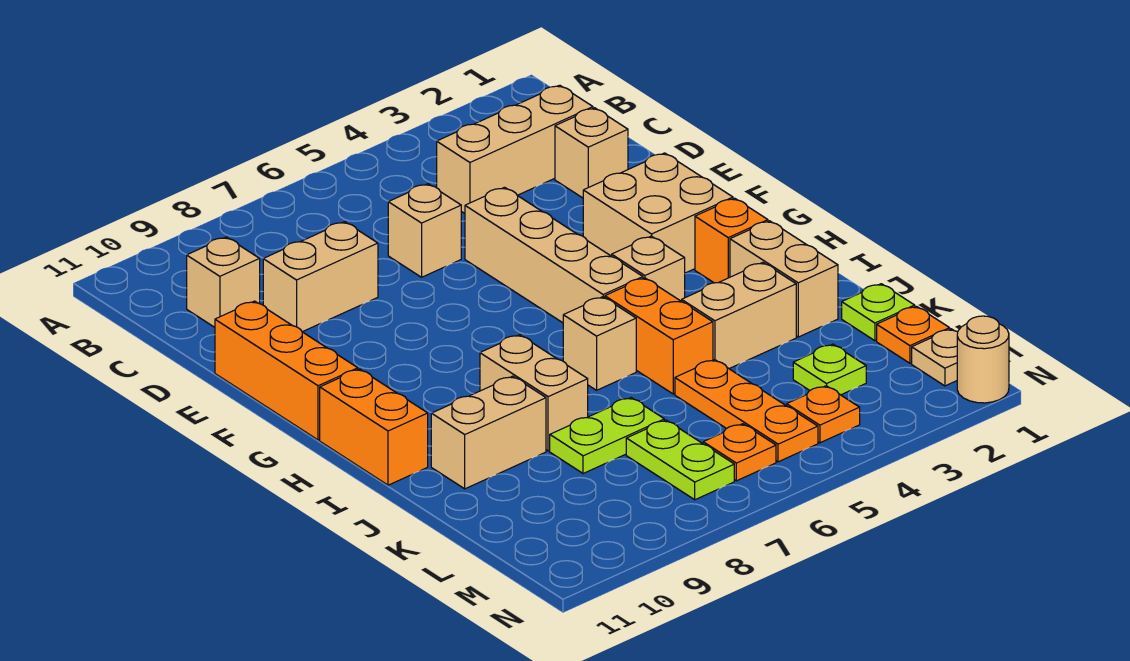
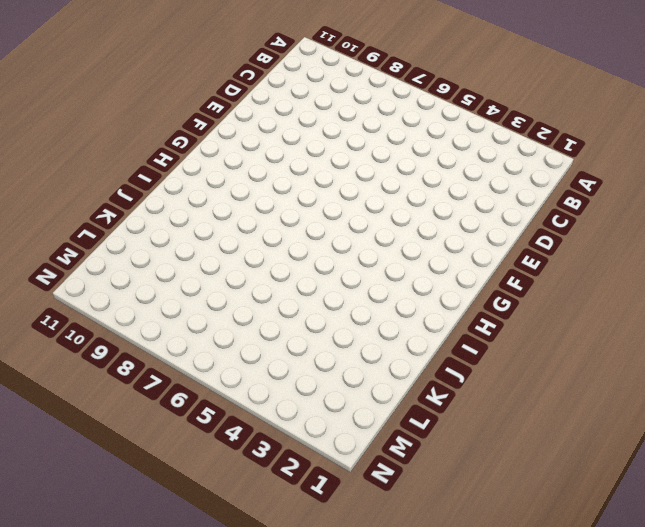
none -> tan 1x3 brick [437,85,593,213]
none -> tan 1x1 brick [187,237,260,327]
none -> tan 1x1 brick [555,108,628,198]

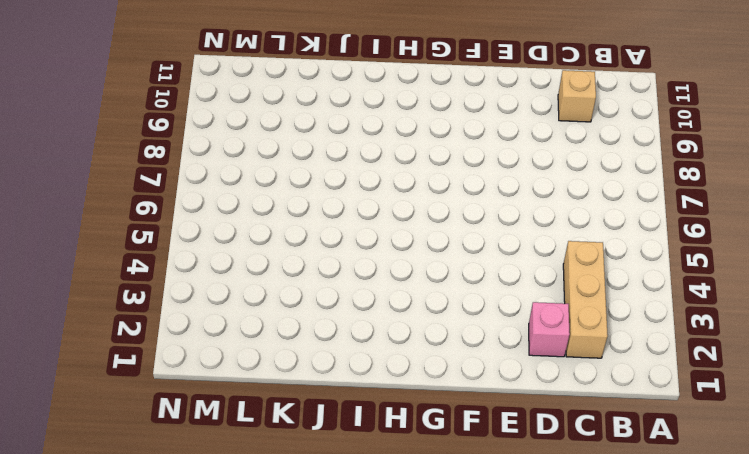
pink 1x1 brick [529,302,570,357] -> tan 1x1 brick [555,108,628,198]
none -> tan 1x1 brick [388,184,461,277]
none -> tan 1x2 brick [263,222,378,332]
none -> tan 1x4 brick [465,187,643,323]

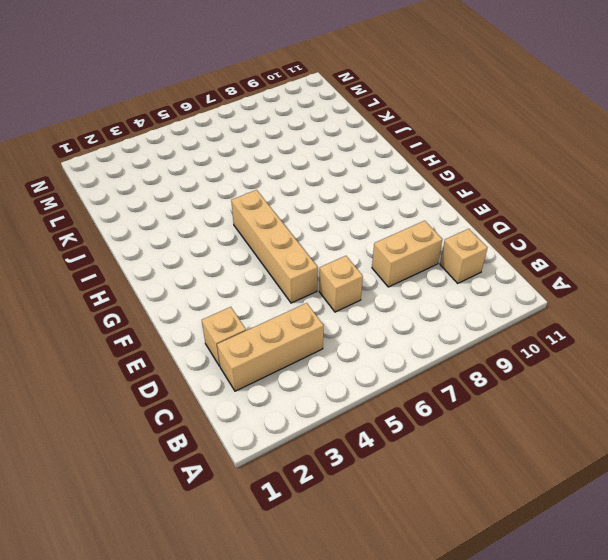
none -> orange 1x3 brick [215,301,358,440]
none -> tan 2x2 brick [583,153,733,273]
none -> orange 1x1 brick [695,198,768,283]

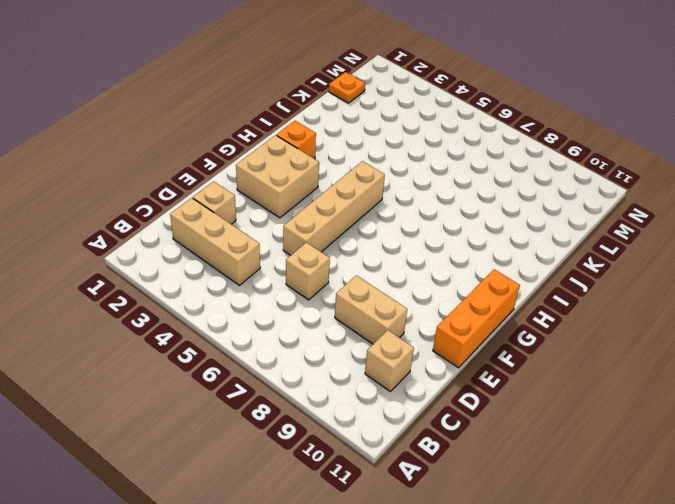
none -> tan 1x1 brick [612,236,685,301]
none -> orange 1x2 brick [320,369,428,485]
none -> tan 1x2 brick [730,221,838,337]

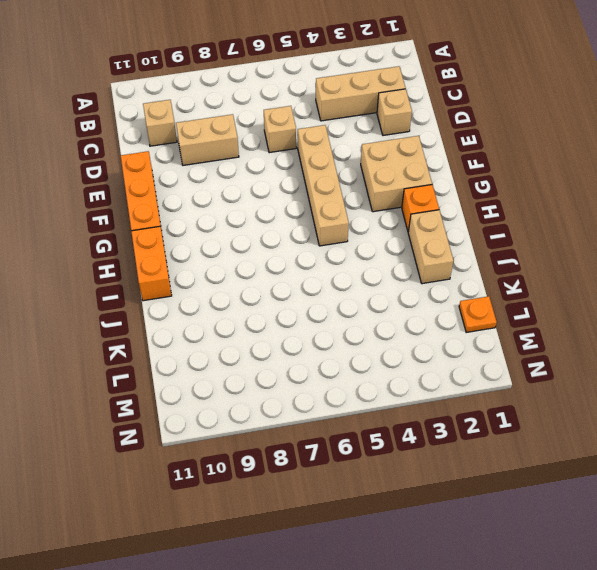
none -> tan 1x1 brick [612,236,685,301]
none -> orange 1x2 brick [605,278,713,394]
none -> tan 1x1 brick [563,297,636,390]

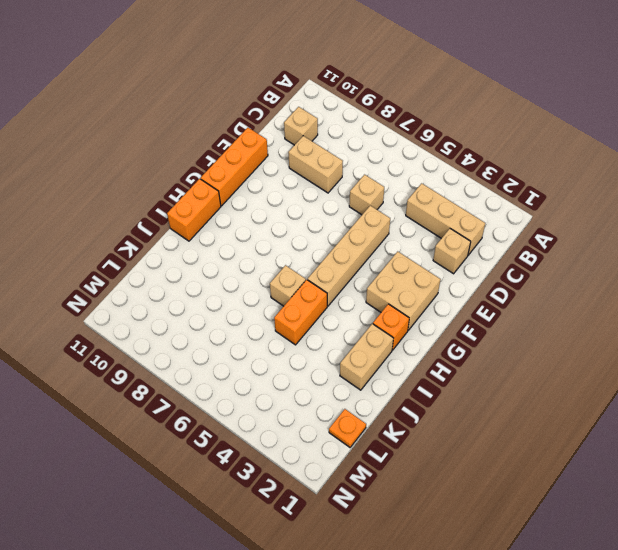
none -> tan 1x1 brick [612,236,685,301]
none -> tan 1x2 brick [480,335,588,451]
none -> tan 1x2 brick [682,263,796,369]

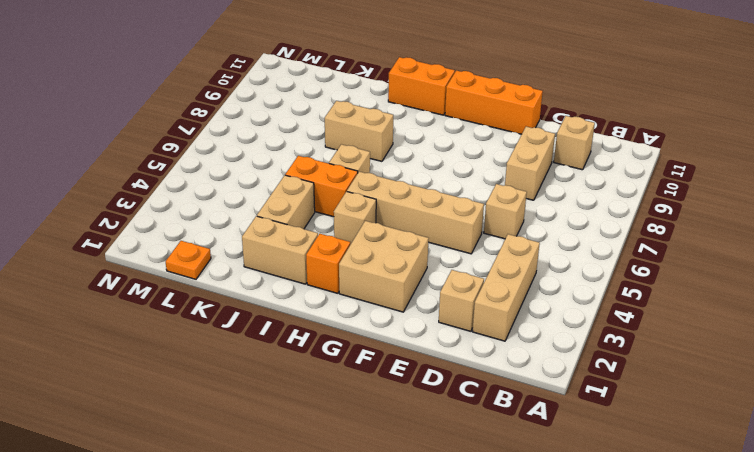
none -> tan 1x2 brick [431,376,546,489]
none -> lime 1x1 plate [842,284,915,341]
none -> orange 1x3 plate [675,360,818,462]

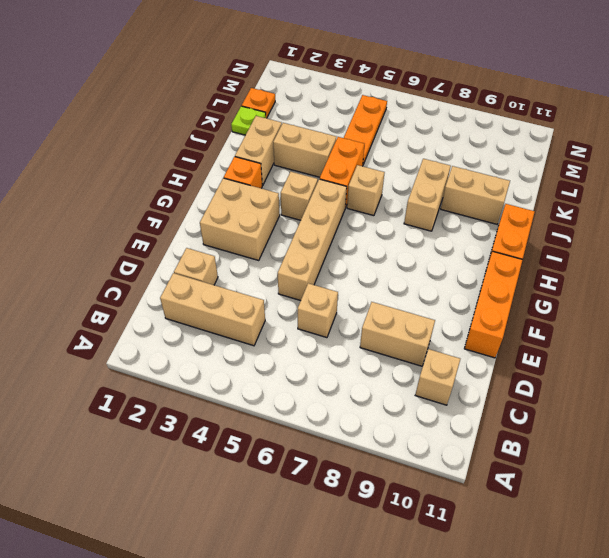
none -> lime 1x2 plate [550,398,664,474]
none -> lime 1x1 plate [793,344,866,395]
none -> lime 1x2 plate [626,420,734,500]

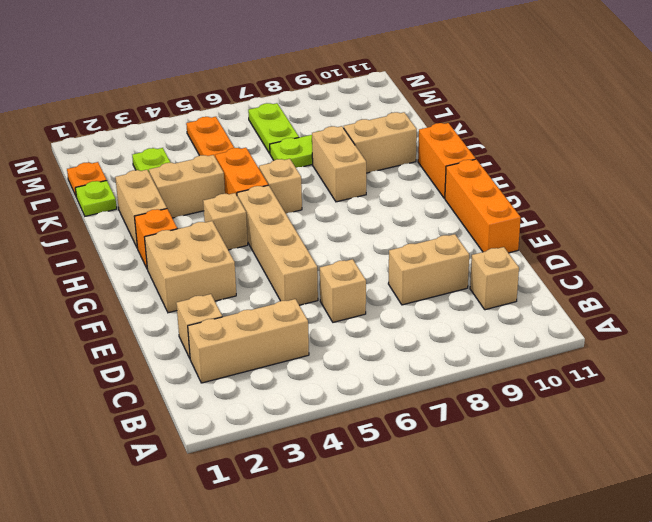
none -> tan 1x1 plate [912,329,958,386]
none -> orange 1x1 plate [787,386,860,443]
none -> orange 1x1 plate [703,424,776,481]

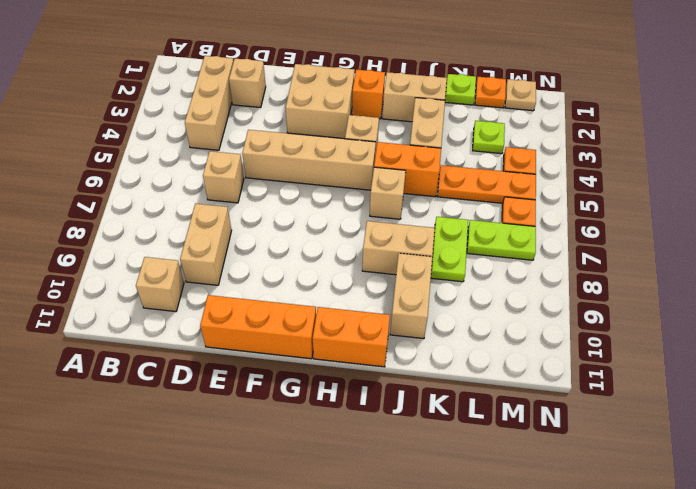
none -> tan 1x1 round brick [957,316,1009,403]

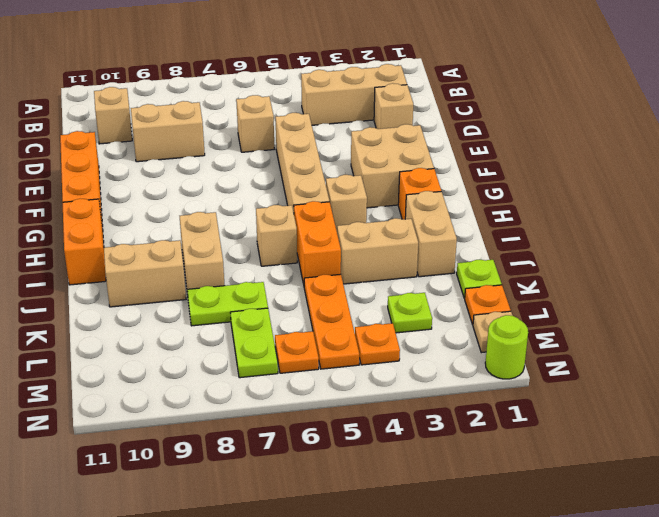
lime 1x1 round brick [485,315,528,379] -> tan 1x1 round brick [957,316,1009,403]

